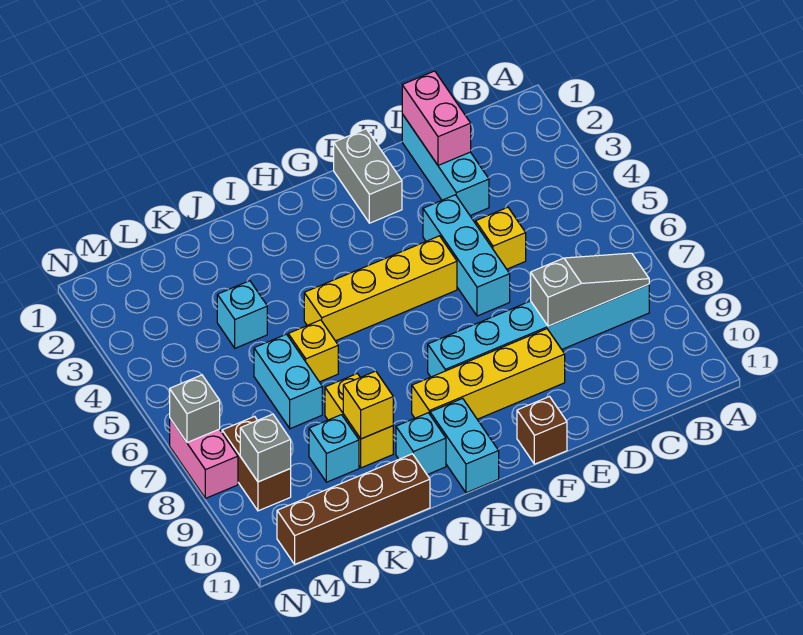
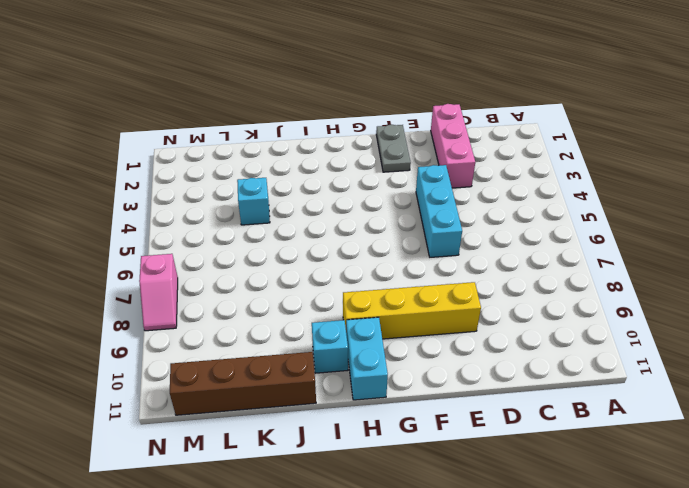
pink 1x3 brick [431,104,475,188] -> cyan 1x3 brick [402,114,489,216]
grey 1x2 plate [376,125,411,172] -> grey 1x2 brick [334,129,402,223]
pink 1x2 slope [139,254,178,331] -> pink 1x2 brick [170,419,238,498]
none -> cyan 1x6 brick [428,284,649,377]
none -> yellow 1x1 brick [476,207,526,269]
none -> yellow 1x4 brick [304,236,457,341]

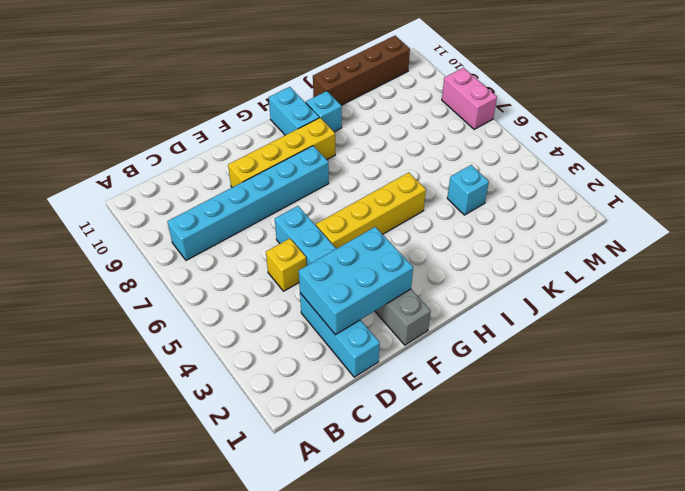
cyan 2x3 brick [299,227,413,335] -> pink 1x2 brick [402,71,471,165]
none -> brown 1x1 brick [517,397,567,464]
none -> yellow 1x1 brick [288,320,338,382]
none -> yellow 1x2 brick [325,374,393,468]

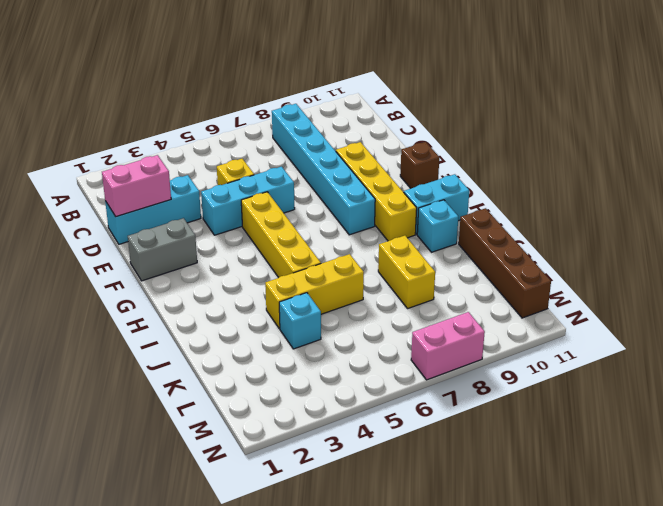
yellow 1x3 brick [265,254,364,329] -> yellow 1x1 brick [288,320,338,382]
yellow 1x2 brick [378,236,435,309] -> yellow 1x2 brick turned to [325,374,393,468]
none -> cyan 1x2 brick [254,334,322,429]
none -> cyan 1x1 brick [309,415,359,482]
none -> brown 1x2 brick [222,416,291,511]

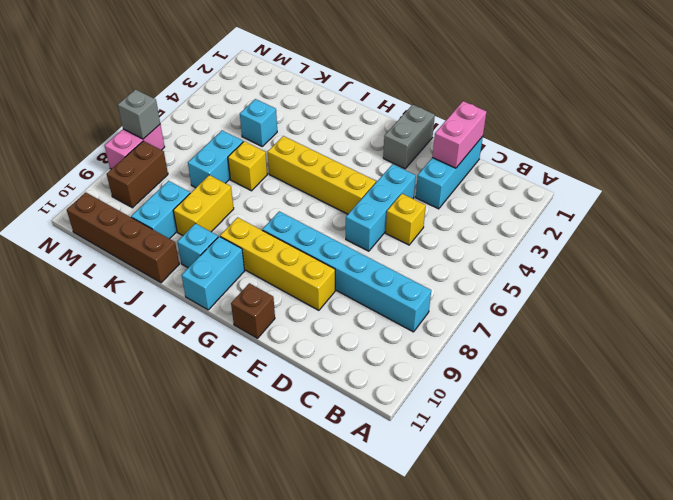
cyan 1x2 brick [131,181,190,239] -> cyan 1x1 brick [309,415,359,482]
none -> grey 1x3 slope [531,253,649,326]
none -> yellow 1x1 brick [343,371,393,439]
none -> grey 1x1 brick [240,414,291,482]

